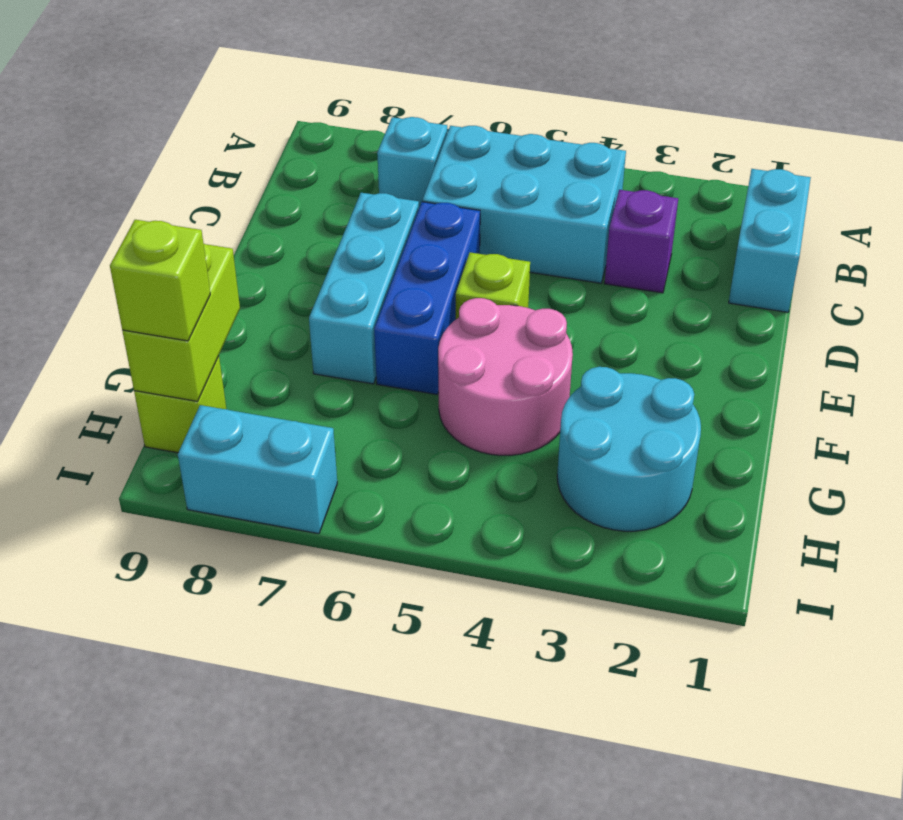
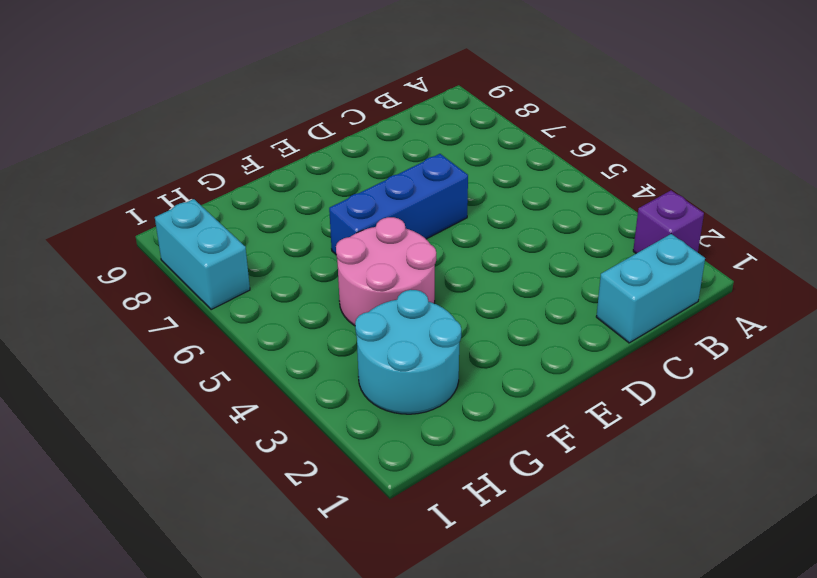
purple 1x1 brick [633,190,704,253] -> purple 1x1 brick moved to [604,190,678,293]
none -> cyan 2x3 brick [422,126,626,283]
none -> cyan 1x1 brick [377,117,447,208]
none -> cyan 1x3 brick [309,193,419,384]

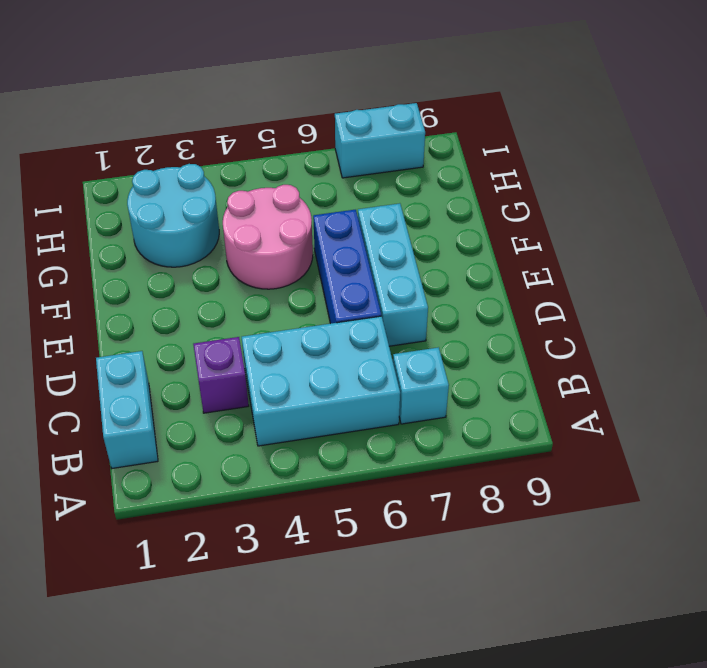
none -> lime 1x1 brick [456,252,530,319]
none -> lime 1x1 brick [134,356,226,453]
none -> lime 1x2 brick [123,244,240,401]

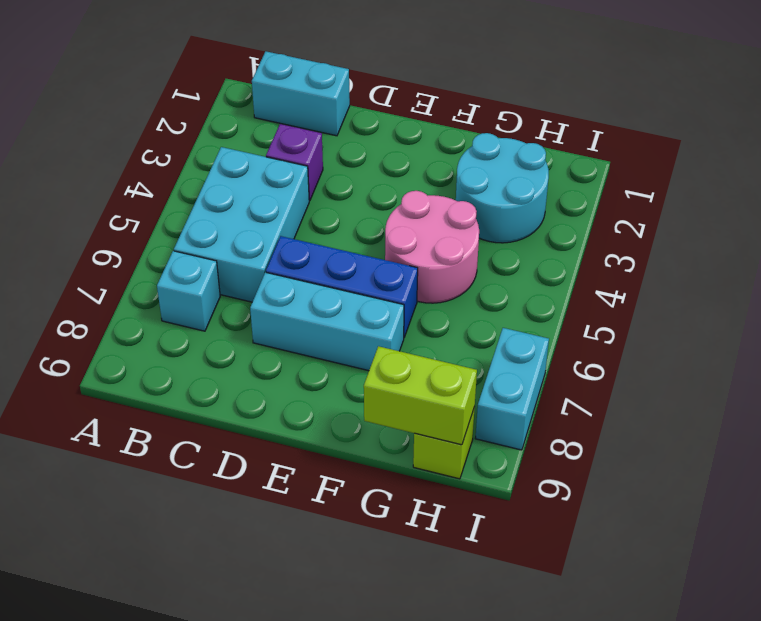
none -> lime 1x1 brick [456,252,530,319]
none -> lime 1x1 brick [110,220,210,341]

